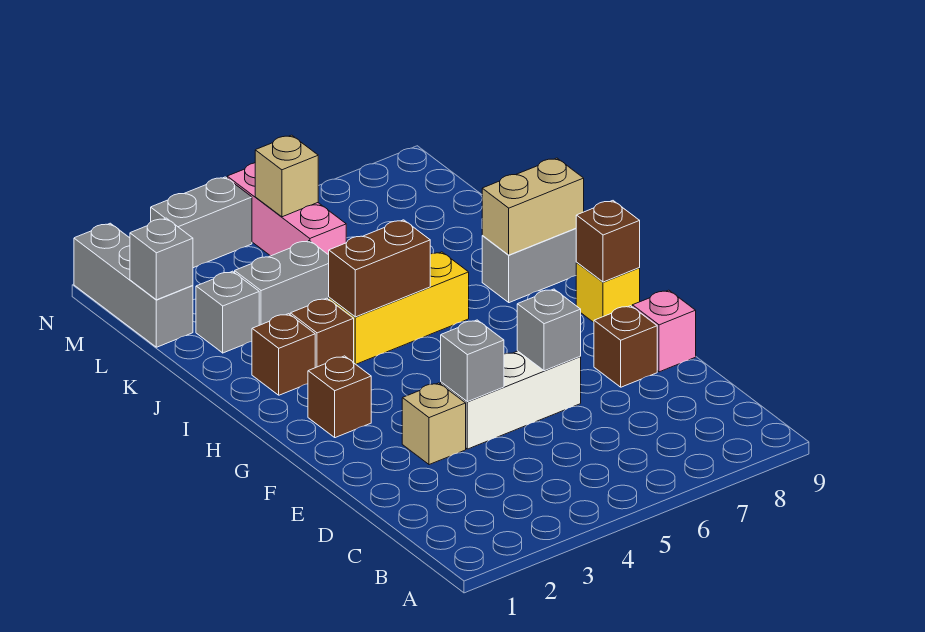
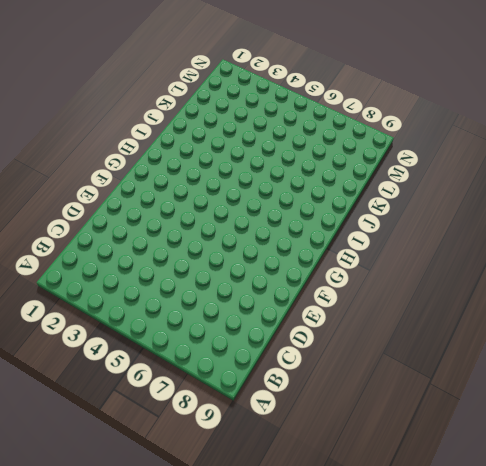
none -> tan 1x1 brick [402,383,466,465]
none -> white 1x3 brick [441,351,581,449]
none -> brown 1x1 brick [594,306,657,387]

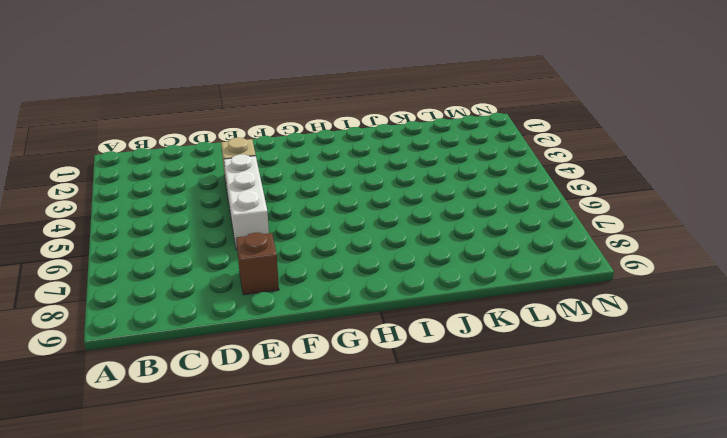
none -> pink 1x1 brick [632,290,696,372]
none -> brown 1x1 brick [308,356,371,438]
none -> yellow 1x1 brick [576,263,640,322]

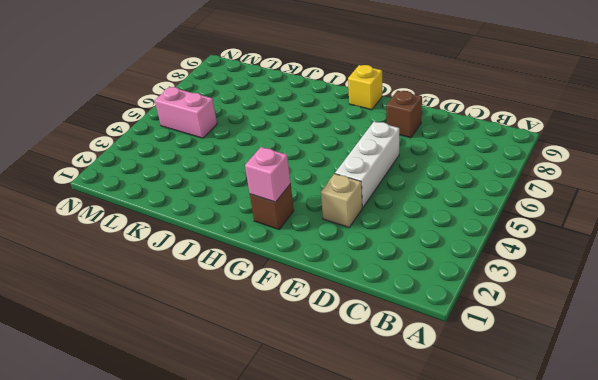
pink 1x1 brick [245,147,291,202] -> pink 1x1 brick moved to [632,290,696,372]
pink 1x2 brick [155,87,217,138] -> pink 1x3 brick [227,163,346,256]
none -> brown 1x1 brick [252,314,315,395]
none -> brown 1x1 brick [290,298,354,368]
none -> yellow 1x3 brick [329,252,469,364]

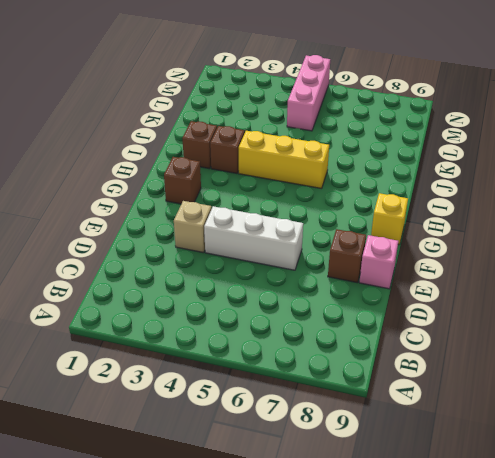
none -> grey 1x2 brick [482,228,577,303]
none -> grey 1x1 brick [196,271,259,353]
none -> grey 1x2 brick [235,241,329,325]

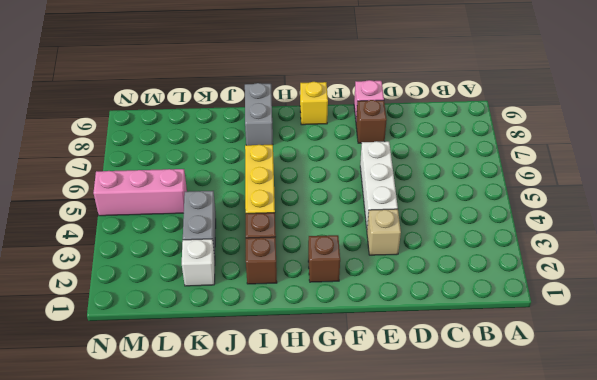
white 1x1 brick [182,239,215,286] -> grey 1x1 brick [196,271,259,353]
none -> grey 1x3 brick [74,223,193,347]
none -> grey 1x2 brick [151,177,252,268]
none -> grey 1x1 brick [441,320,504,402]

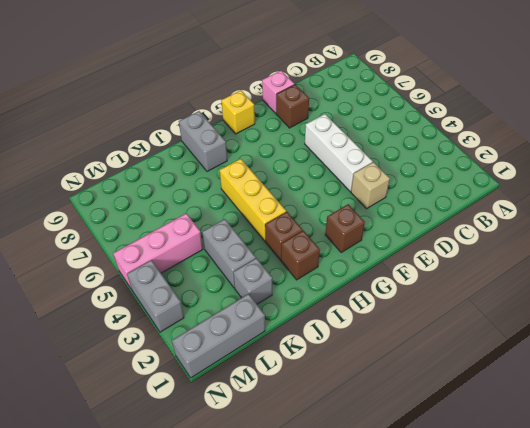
none -> grey 1x1 brick [441,320,504,402]
none -> grey 1x1 brick [517,289,581,371]
none -> brown 1x1 brick [576,201,640,282]

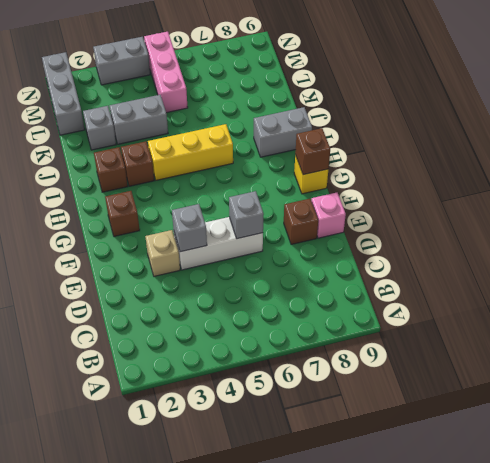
none -> brown 1x2 brick [329,220,430,317]
none -> tan 1x2 brick [482,158,584,255]
none -> grey 1x1 brick [130,218,193,300]

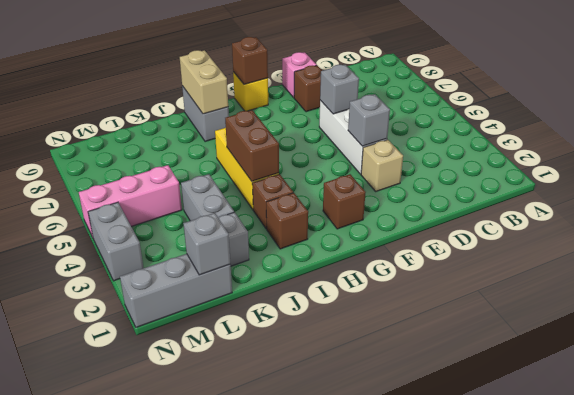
none -> tan 1x1 brick [255,135,318,217]

